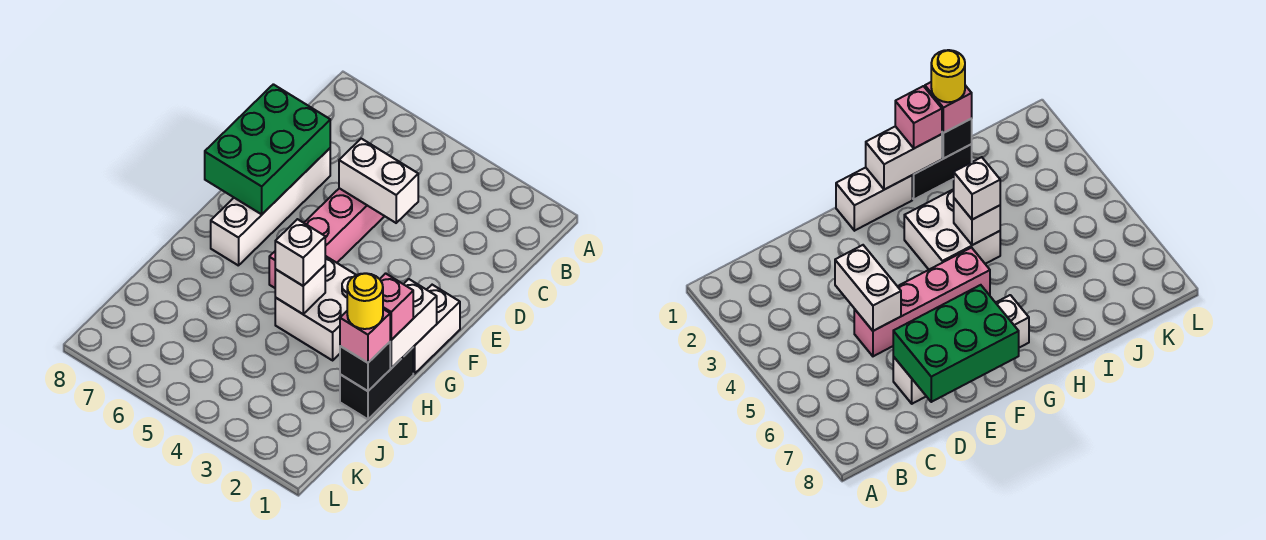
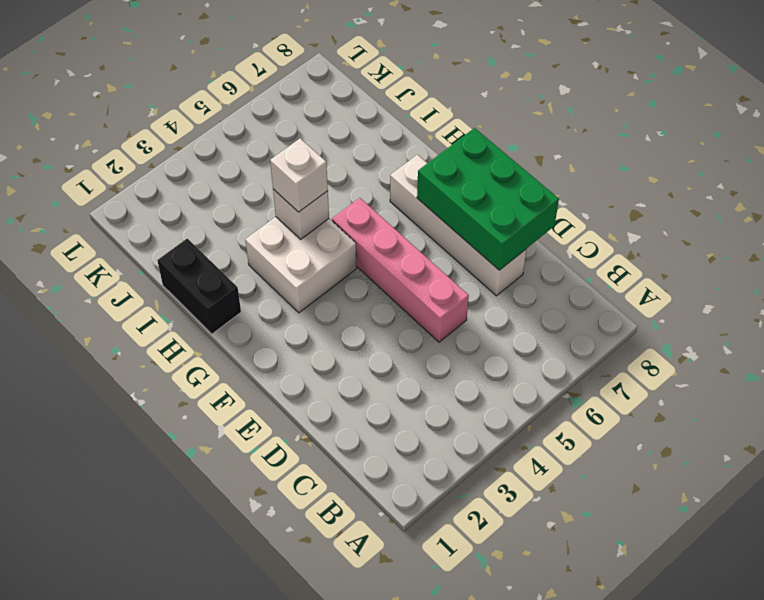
none -> white 1x2 brick [413,285,460,374]
none -> white 1x2 brick [339,139,418,223]
none -> white 1x2 brick [390,279,437,368]

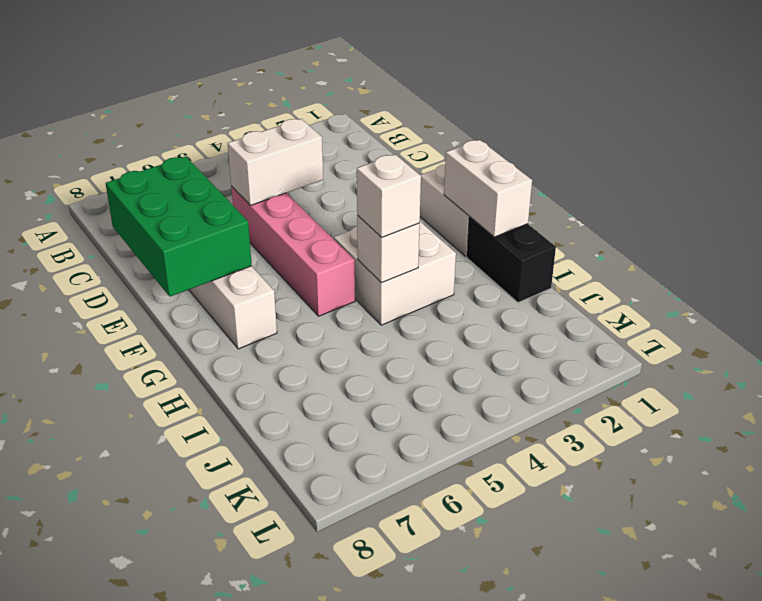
none -> black 1x1 brick [340,342,390,391]
none -> pink 1x1 brick [380,273,413,340]
none -> pink 1x1 brick [340,309,390,363]

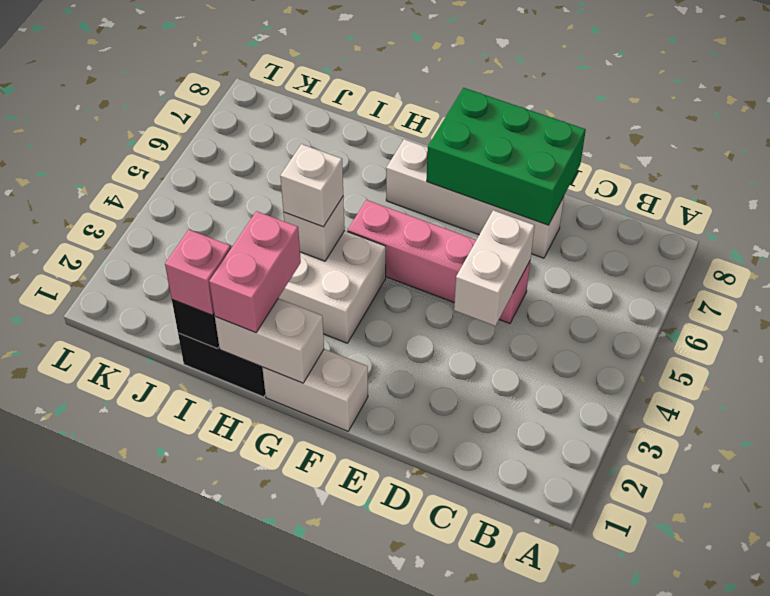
pink 1x2 brick [209,211,301,333] -> pink 1x1 brick [380,273,413,340]
none -> yellow 1x1 round brick [347,273,383,329]

